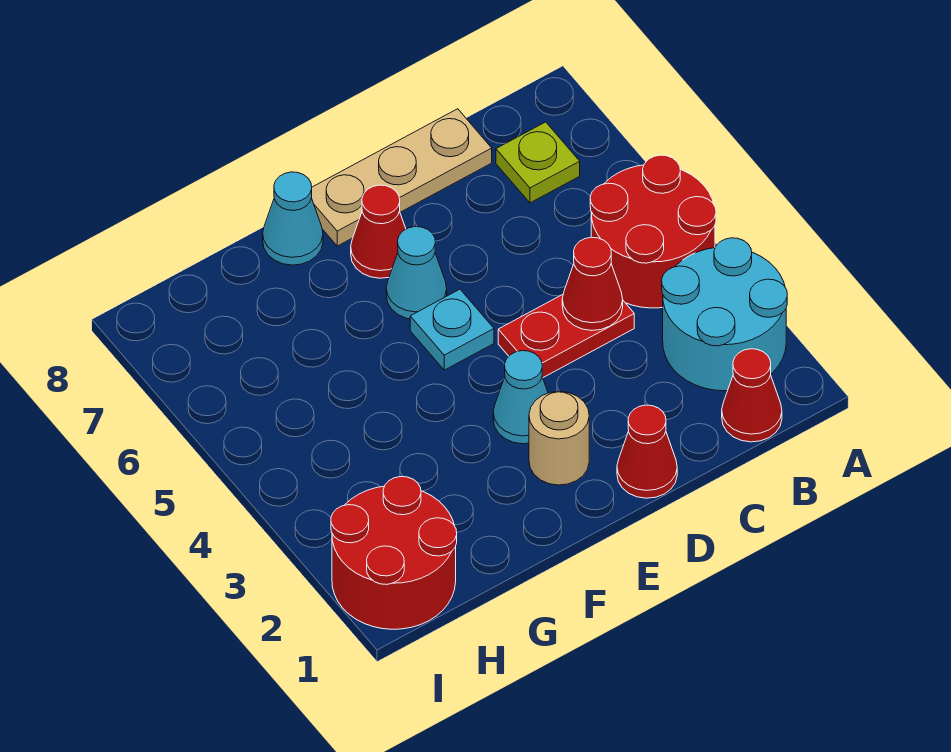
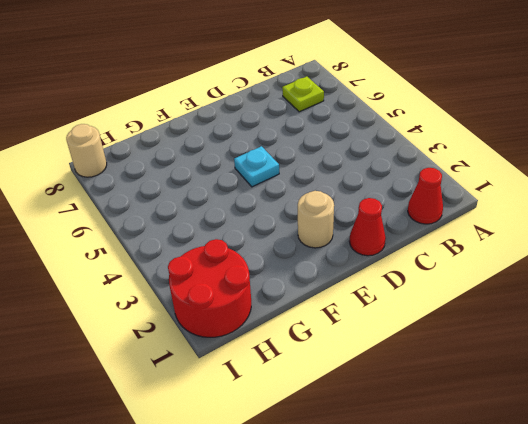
tan 1x1 round brick [66,124,107,177] -> none
none -> cyan 2x2 round brick [662,238,787,391]
none -> red 2x2 round brick [590,155,716,308]
none -> red 1x2 plate [498,295,634,377]

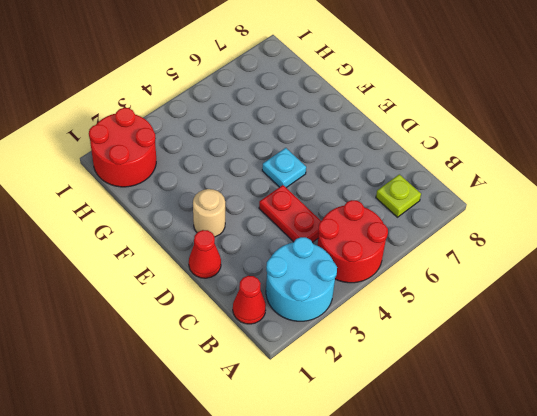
none -> tan 1x3 plate [312,109,492,246]
none -> cyan 1x1 cone [493,351,548,444]
none -> cyan 1x1 cone [386,227,447,319]

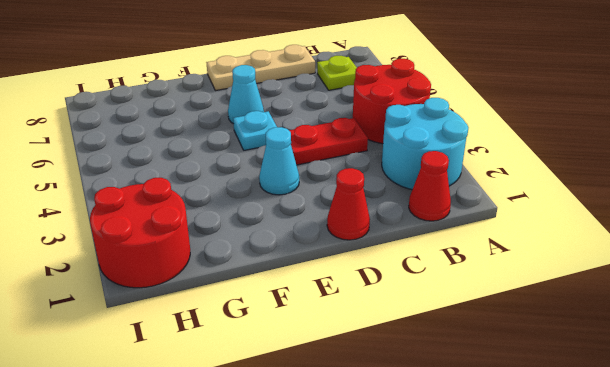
none -> tan 1x1 round brick [529,391,589,485]
none -> red 1x1 cone [351,185,406,278]
none -> cyan 1x1 cone [263,172,323,265]

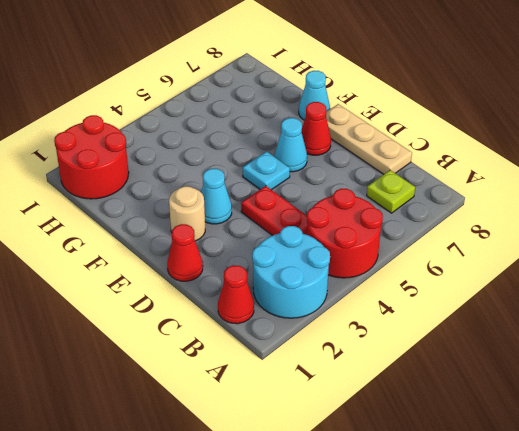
none -> red 1x1 cone [562,237,623,331]

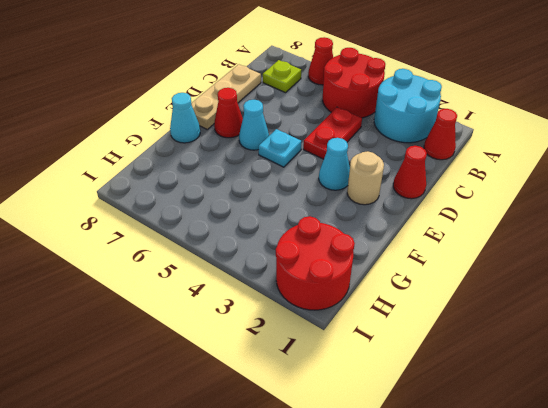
red 1x1 cone [308,37,333,85] -> red 1x1 cone moved to [562,237,623,331]

